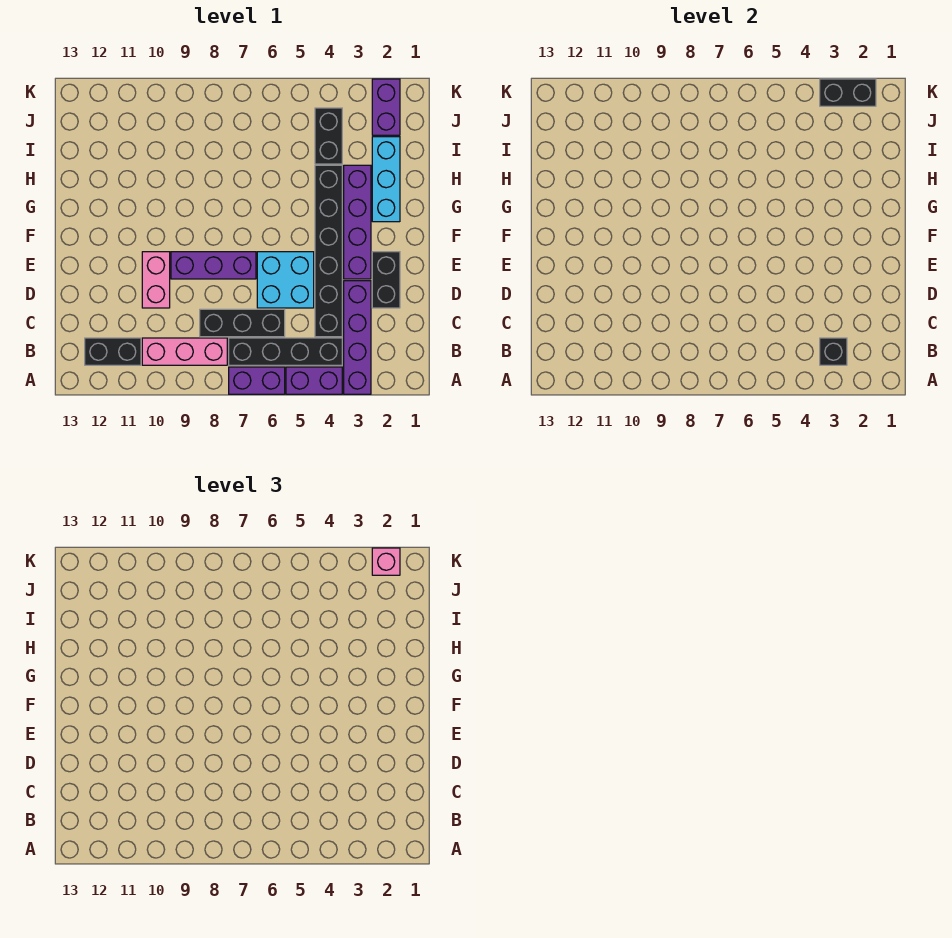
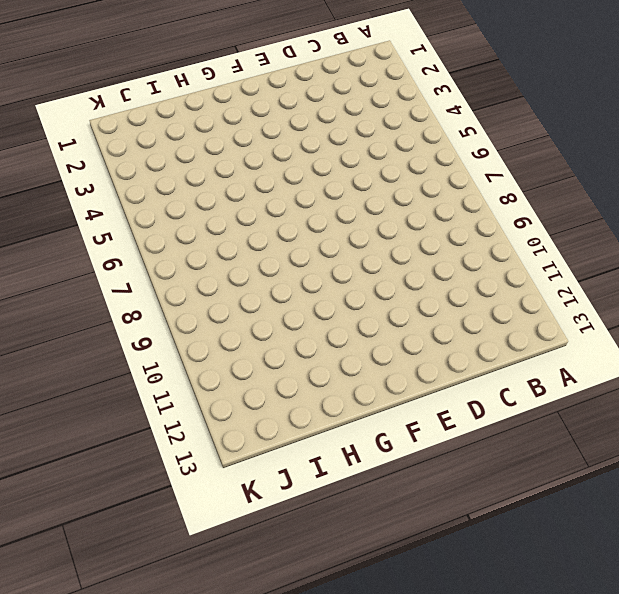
none -> purple 1x4 brick [344,281,371,394]
none -> purple 1x2 brick [286,367,342,394]
none -> purple 1x2 brick [229,367,285,394]

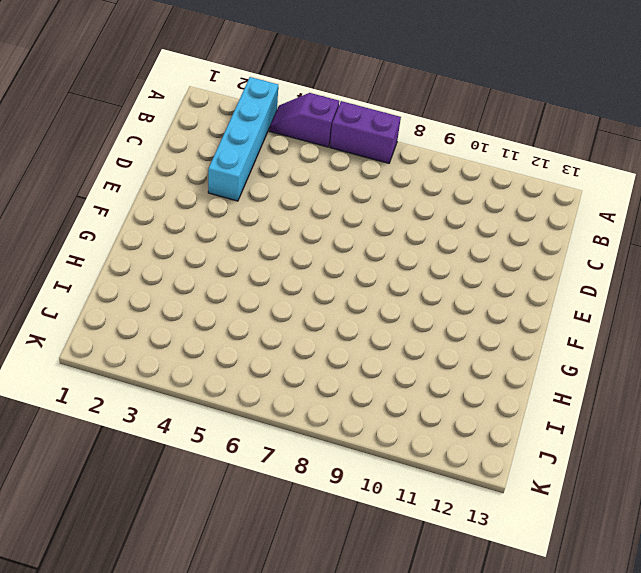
cyan 1x4 brick [208,77,278,201] -> purple 1x4 brick [344,281,371,394]
purple 1x2 slope [269,93,339,147] -> purple 1x2 brick [286,367,342,394]
none -> black 1x4 brick [229,338,342,365]
none -> pink 1x3 brick [142,338,227,365]
none -> black 1x2 brick [85,338,141,365]

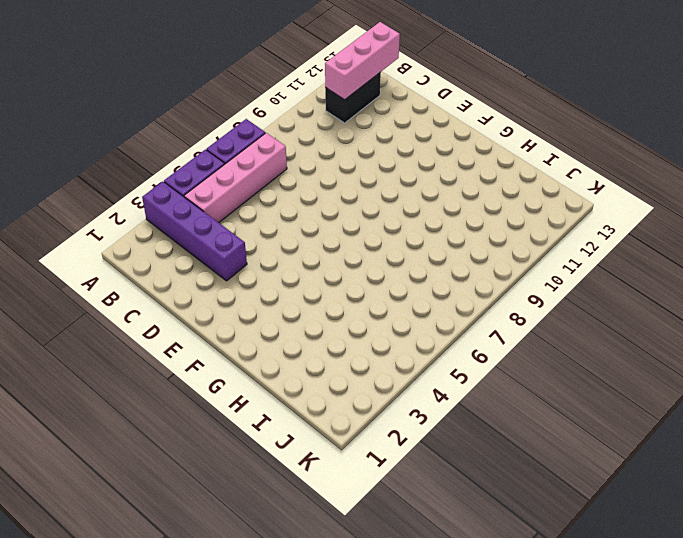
pink 1x4 brick [184,133,287,223] -> black 1x4 brick [229,338,342,365]
pink 1x3 brick [325,22,400,100] -> pink 1x3 brick moved to [142,338,227,365]
none -> black 1x6 brick [315,165,342,337]
none -> black 1x3 brick [200,309,285,337]
none -> black 1x2 brick [372,252,400,308]

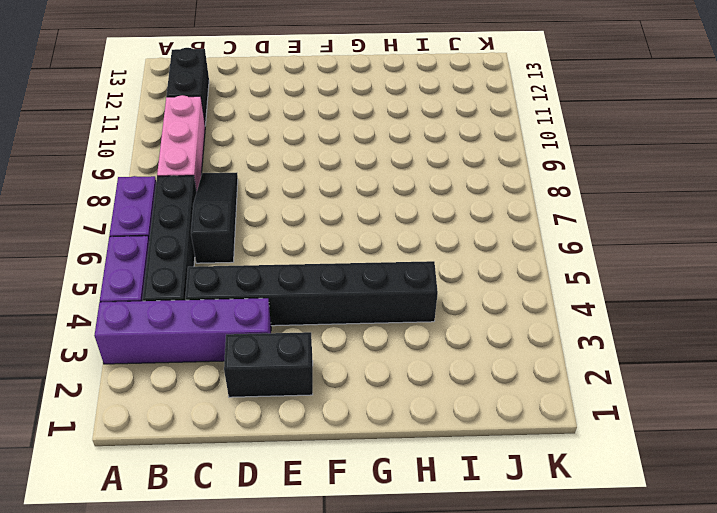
black 1x3 slope [191,173,238,263] -> black 1x3 brick [200,309,285,337]
none -> cyan 2x2 brick [257,252,314,308]
none -> pink 1x2 brick [142,252,170,308]
none -> purple 1x4 brick [344,165,371,279]

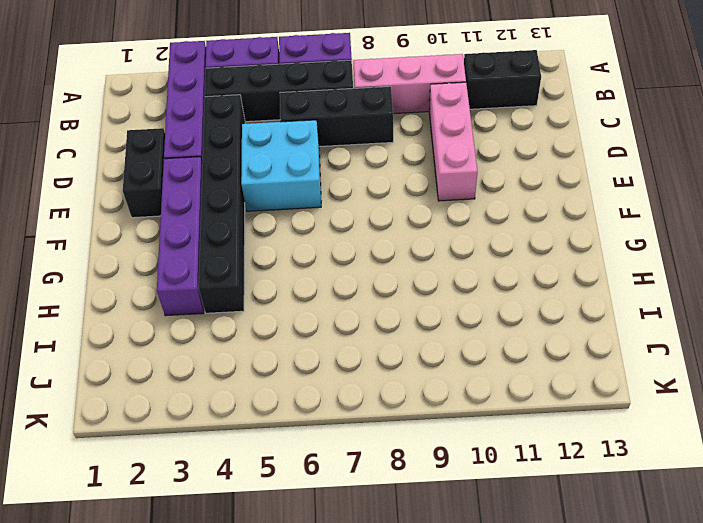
pink 1x3 brick [429,82,478,201] -> pink 1x2 brick [142,252,170,308]
none -> purple 1x3 brick [171,252,256,279]
none -> cyan 1x3 brick [372,137,400,222]
none -> black 1x2 brick [315,108,342,164]

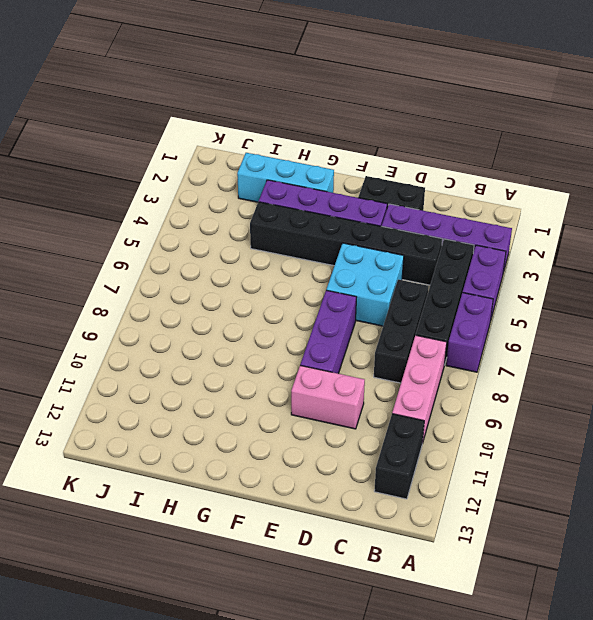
none -> black 1x2 brick [315,108,342,164]
none -> purple 1x2 brick [372,79,400,135]
none -> black 1x1 brick [820,338,847,365]

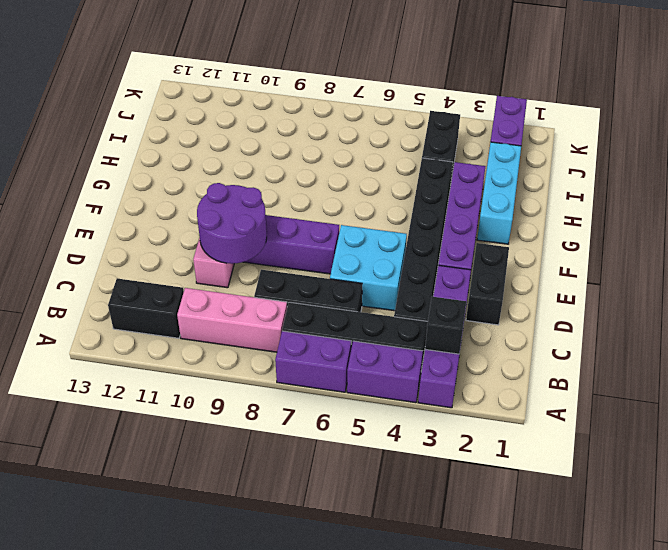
purple 2x2 round brick [197,183,267,264] -> none
none -> black 1x2 brick [820,79,876,106]
none -> pink 1x1 brick [372,548,400,575]

